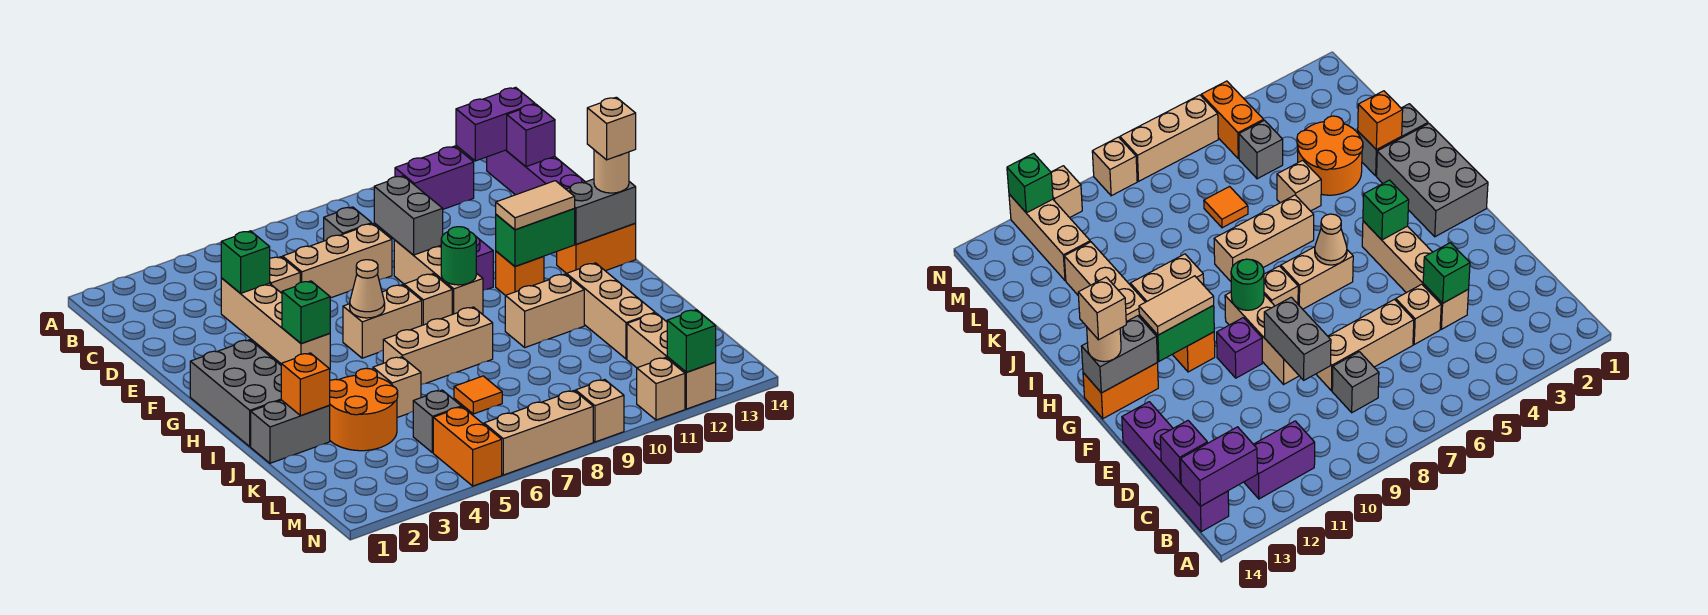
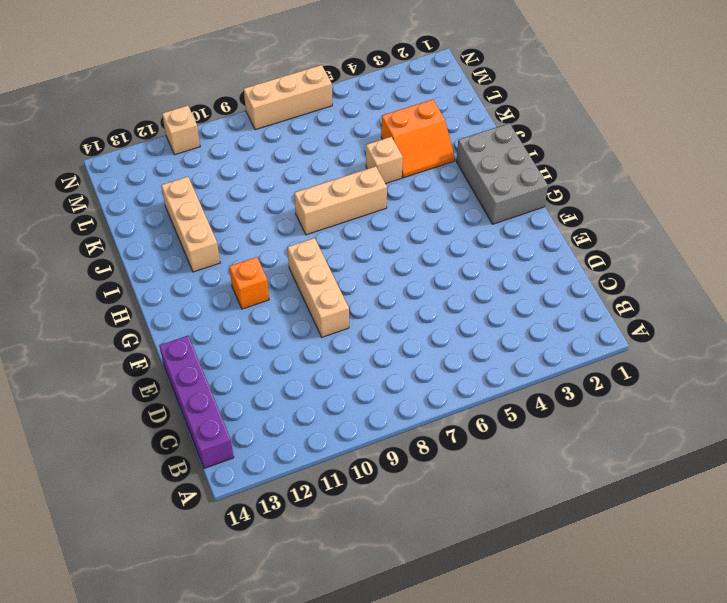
orange 2x2 slope [381,100,455,178] -> orange 2x2 round brick [329,368,398,451]
none -> purple 1x2 brick [395,146,474,209]
none -> grey 1x1 brick [324,207,372,241]
none -> tan 1x4 brick [221,278,330,369]
none -> tan 1x1 brick [270,257,300,293]

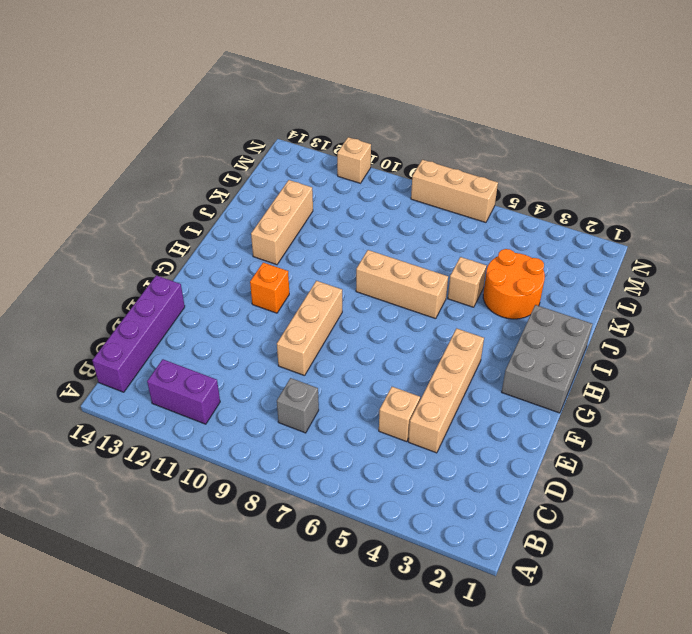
none -> tan 1x3 brick [283,224,392,298]
none -> purple 1x1 brick [476,237,493,290]
none -> tan 1x2 brick [343,285,422,358]
none -> tan 1x1 brick [404,274,452,325]

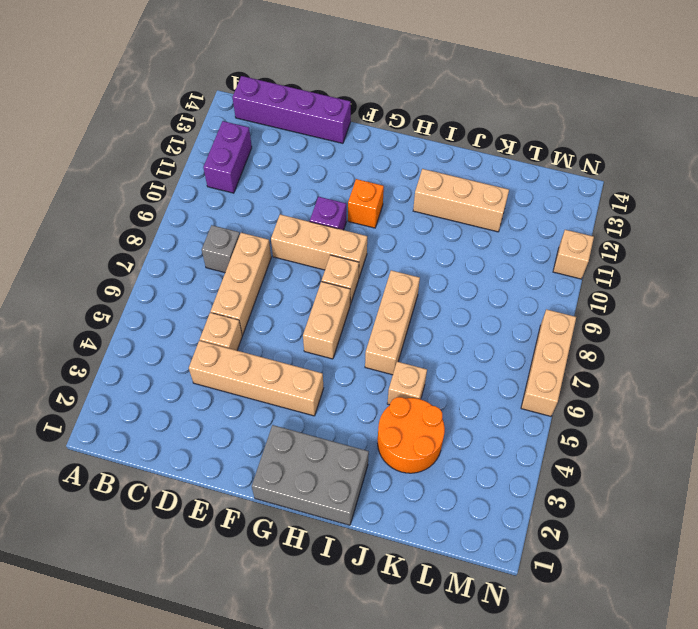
none -> orange 1x2 brick [557,223,636,273]
none -> tan 1x2 brick [505,274,584,347]
none -> grey 1x2 brick [251,400,330,463]
none -> orange 1x1 tile [454,376,502,414]

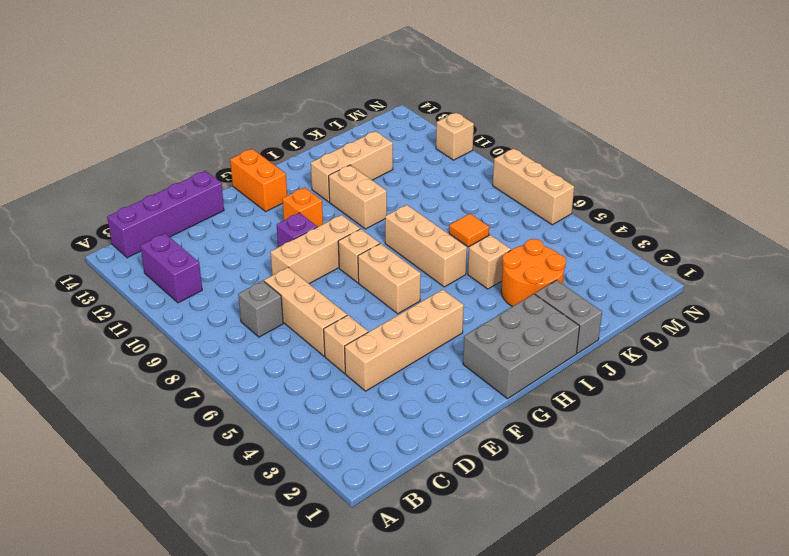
none -> grey 1x1 brick [413,390,461,453]
none -> tan 1x3 brick [627,313,716,409]
none -> orange 1x2 brick [433,407,502,486]
none -> tan 1x1 brick [576,380,624,442]

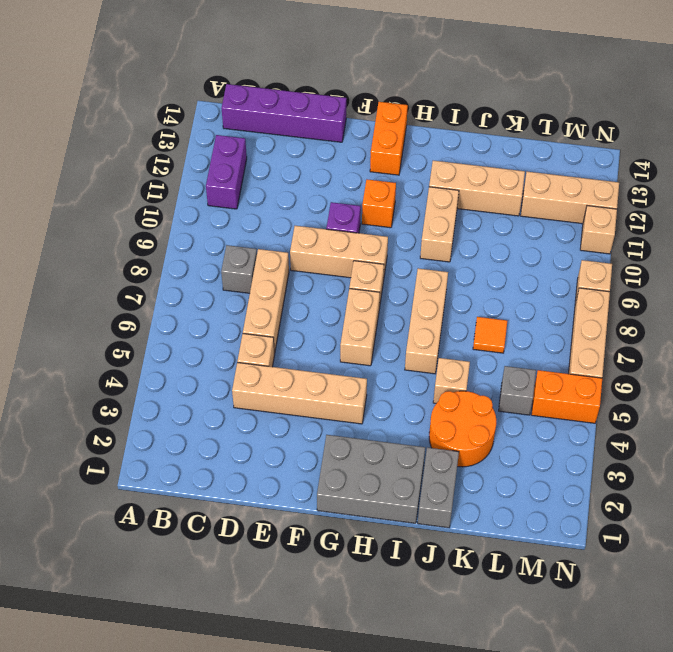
none -> purple 1x2 brick [456,87,535,161]
none -> purple 1x1 brick [507,104,555,167]
none -> green 1x1 brick [221,231,270,293]
none -> grey 1x2 brick [374,176,443,255]

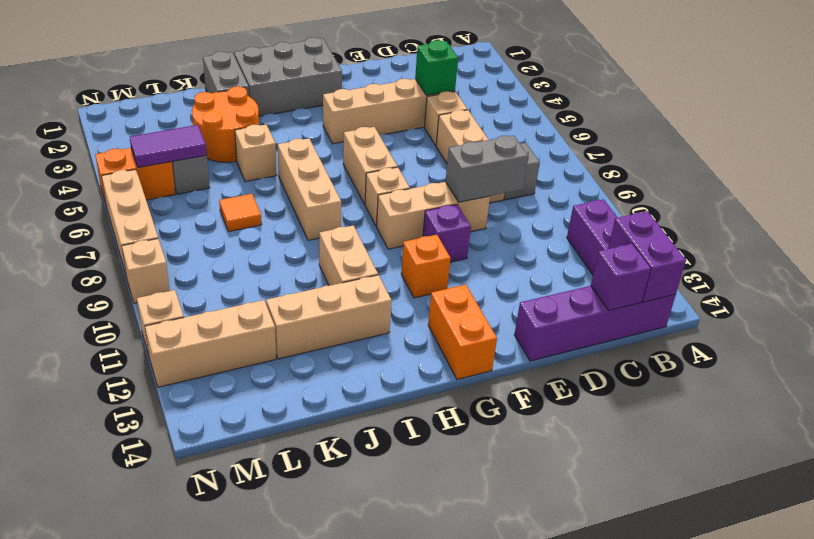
purple 1x2 tile [130,125,207,168] -> none
none -> green 1x1 brick [282,281,330,343]
none -> tan 1x1 cone [350,260,385,318]
none -> green 1x1 round brick [441,227,476,285]
none -> green 1x2 brick [496,209,575,266]

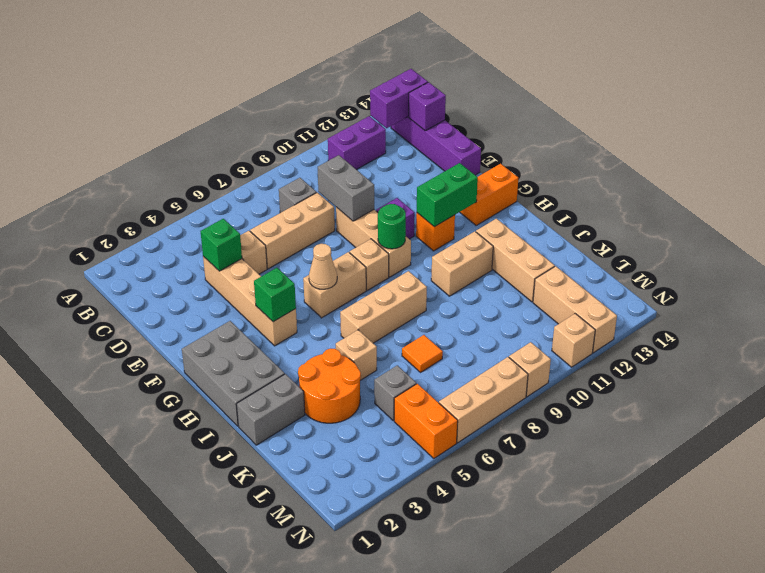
none -> grey 1x2 brick [566,179,636,245]
none -> orange 1x1 brick [281,353,330,416]
none -> green 1x1 brick [667,310,716,372]
none -> tan 1x2 tile [496,181,575,230]

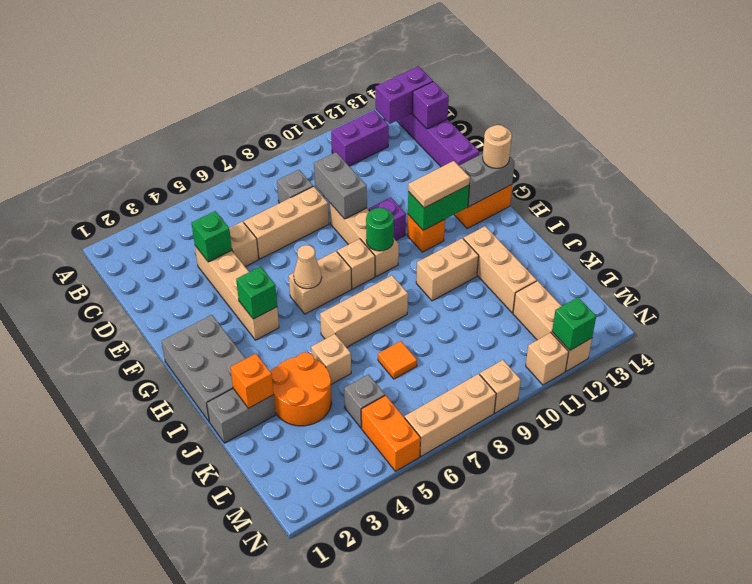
none -> tan 1x1 brick [587,97,636,160]

